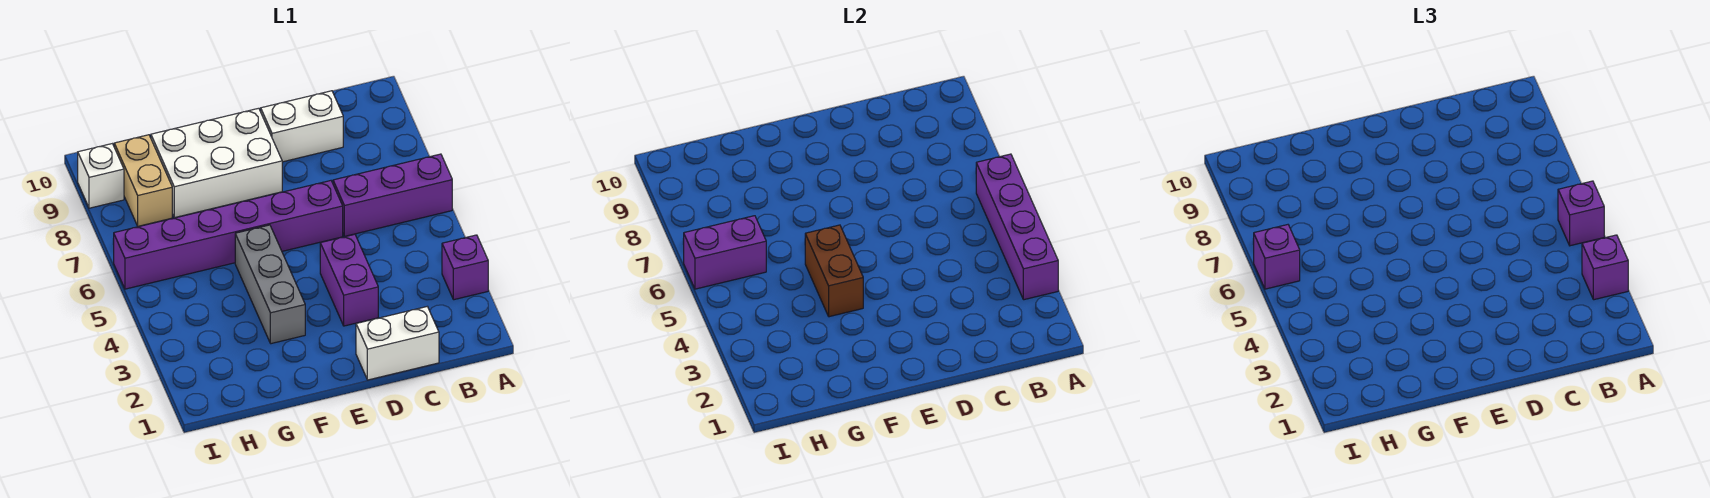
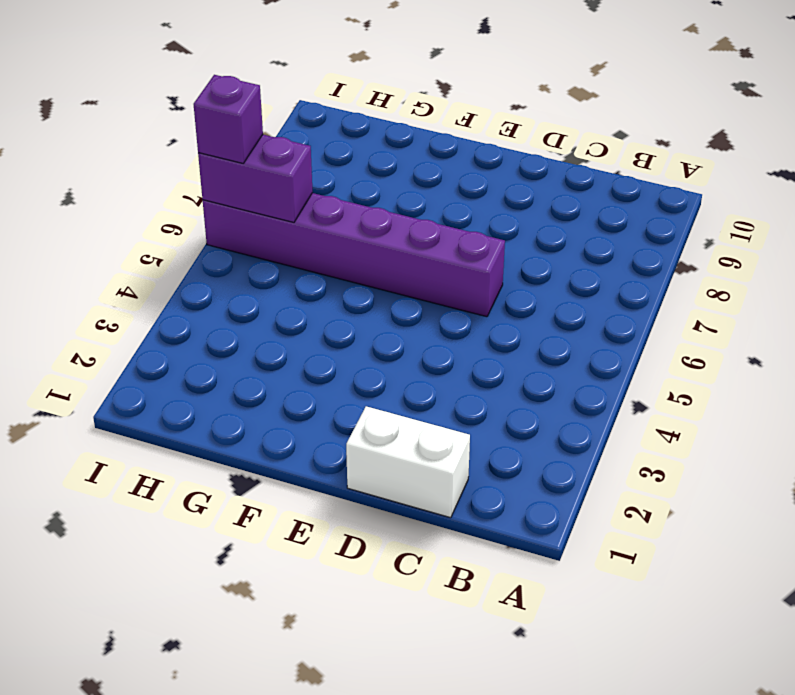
none -> purple 1x1 brick [442,235,488,300]
none -> purple 1x3 brick [333,154,452,236]
none -> white 1x2 brick [261,91,343,162]

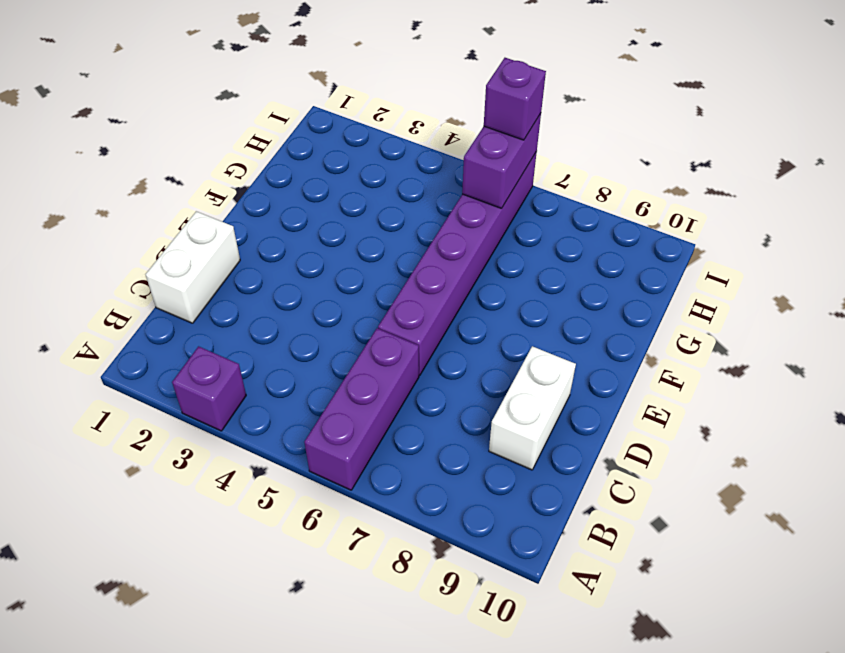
none -> purple 1x2 brick [320,234,378,326]
none -> white 2x3 brick [151,108,282,218]
none -> grey 1x3 brick [235,225,305,344]

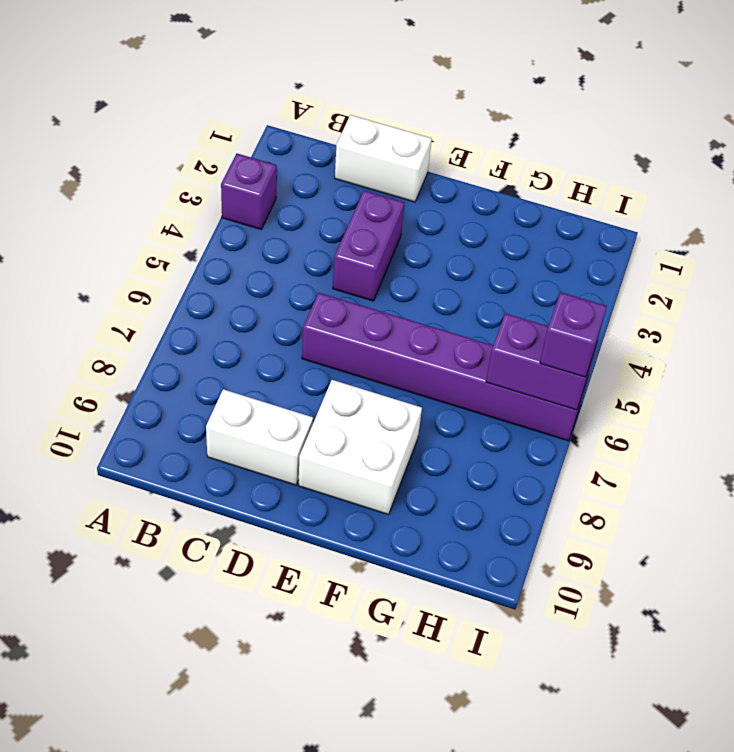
white 2x2 brick [298,380,422,515] -> white 2x3 brick [151,108,282,218]
none -> purple 1x3 brick [333,154,452,236]
none -> grey 1x3 brick [235,225,305,344]
none -> tan 1x2 brick [114,135,172,226]

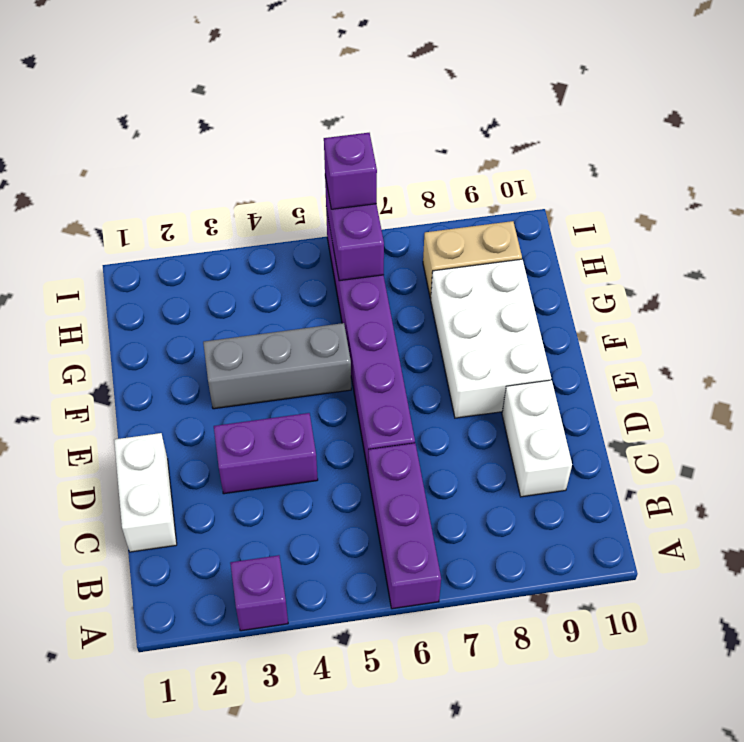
none -> white 1x1 brick [78,144,124,208]
none -> purple 1x4 brick [976,154,1058,300]
none -> brown 1x2 brick [805,225,863,317]

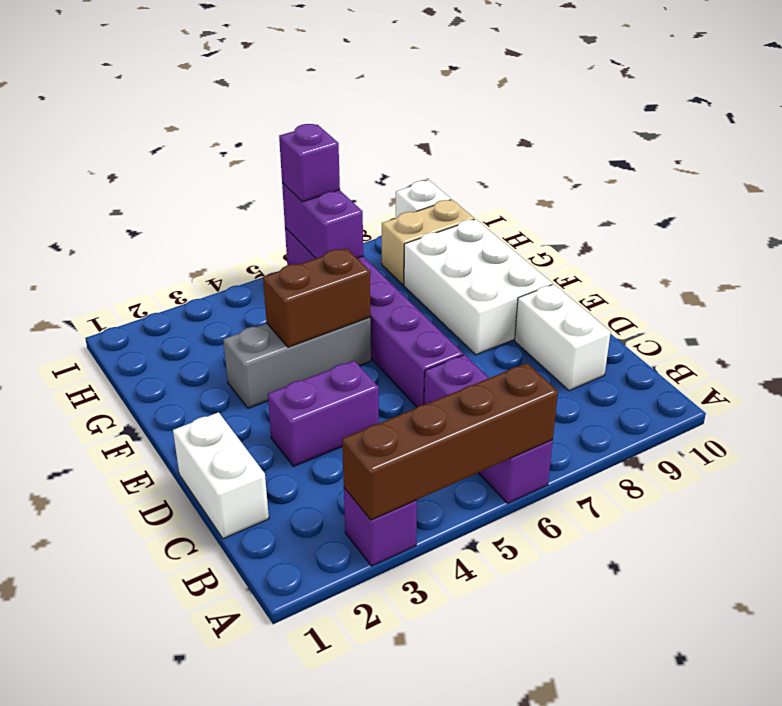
brown 1x4 brick [342,363,558,520] -> purple 1x4 brick [976,154,1058,300]
none -> purple 1x1 brick [1582,235,1628,300]
none -> purple 1x1 brick [1558,181,1604,246]

